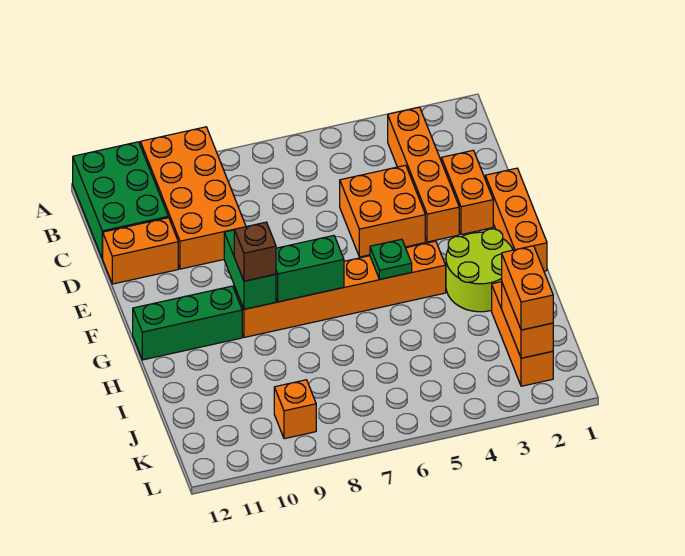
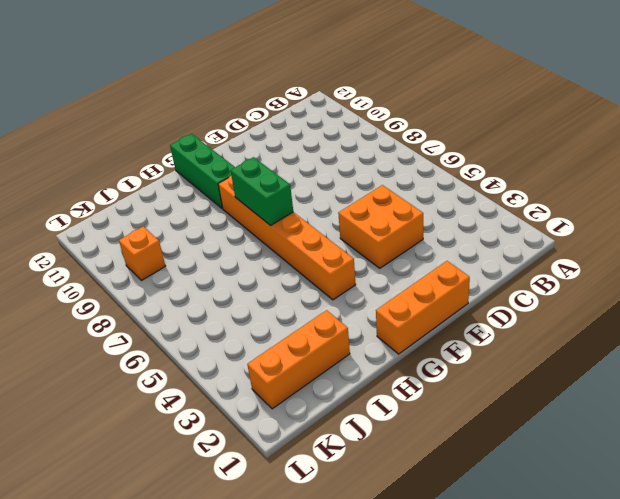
none -> orange 2x4 brick [140,127,246,269]
none -> green 2x3 brick [73,142,168,258]
none -> orange 1x4 brick [388,107,459,242]

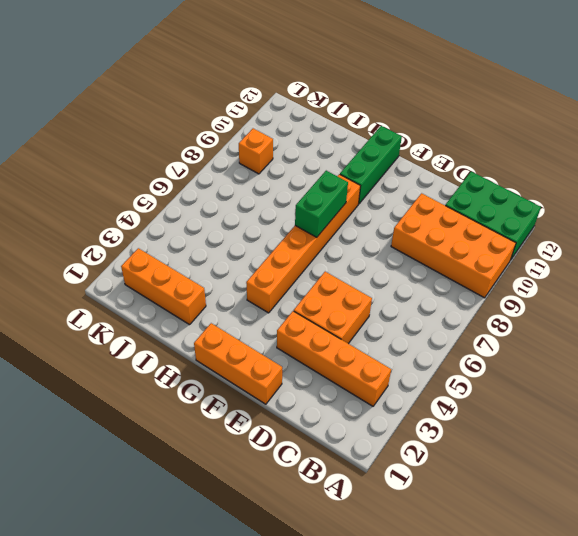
none -> orange 1x2 brick [441,150,493,235]
none -> orange 1x2 brick [102,218,178,284]
none -> lime 2x2 round brick [446,229,513,312]

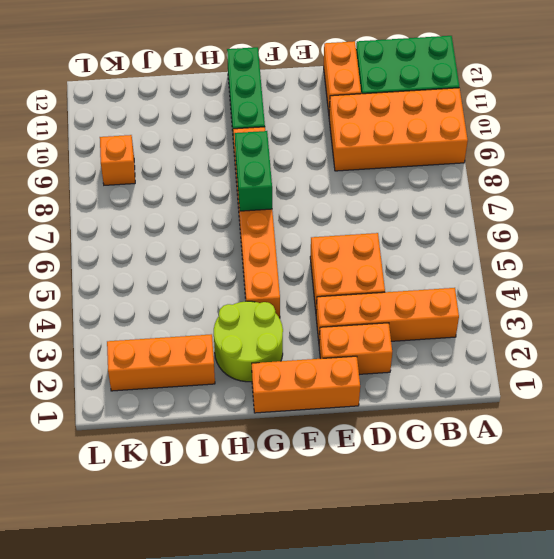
none -> green 1x2 brick [224,230,276,309]
none -> green 1x1 plate [370,239,412,279]
none -> orange 1x2 brick [502,283,553,358]

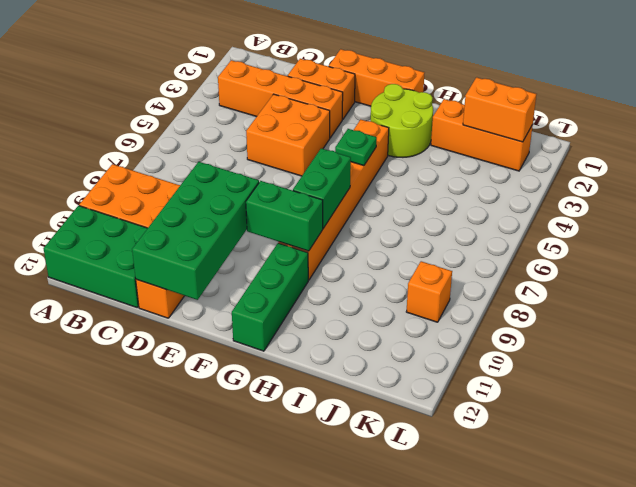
green 2x4 brick [132,162,259,300] -> none
none -> brown 1x1 brick [234,222,276,281]
none -> orange 1x2 brick [502,246,553,330]

